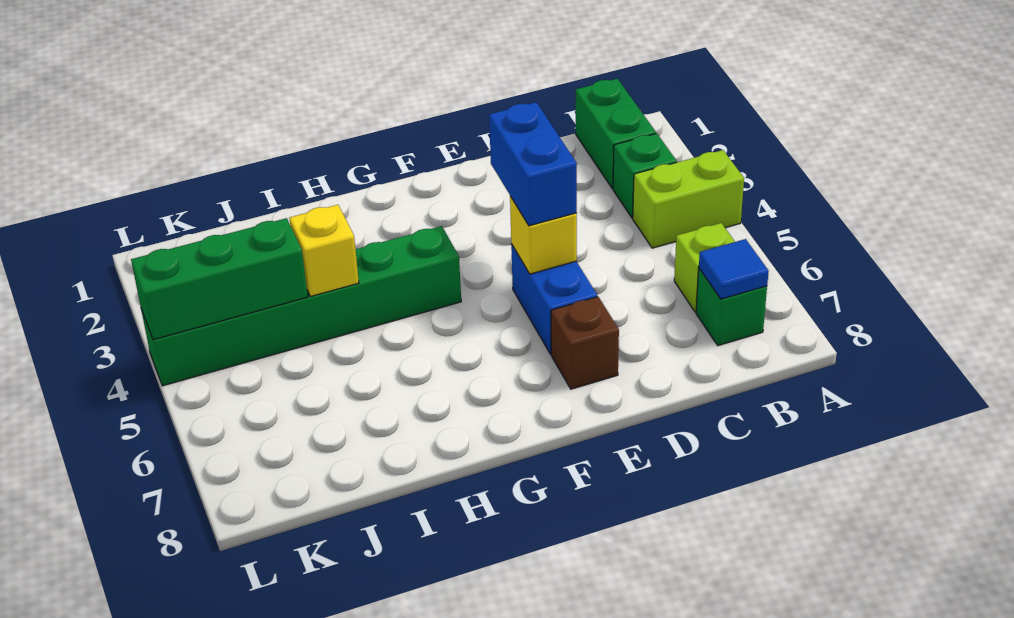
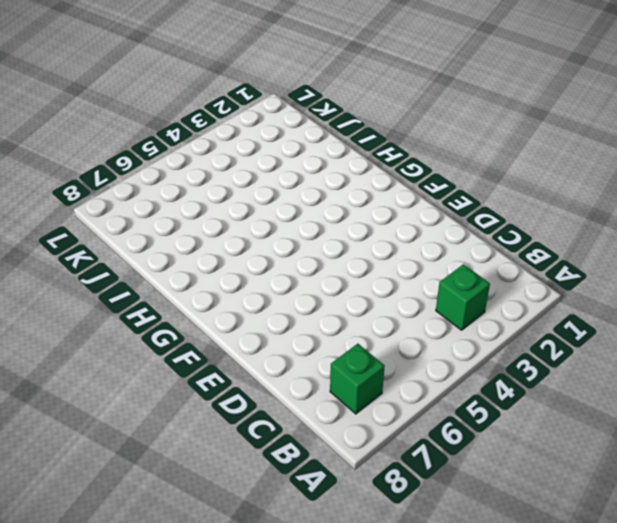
none -> lime 1x2 brick [633,150,744,248]
none -> green 1x2 brick [576,79,656,189]
none -> lime 1x1 brick [674,223,735,312]

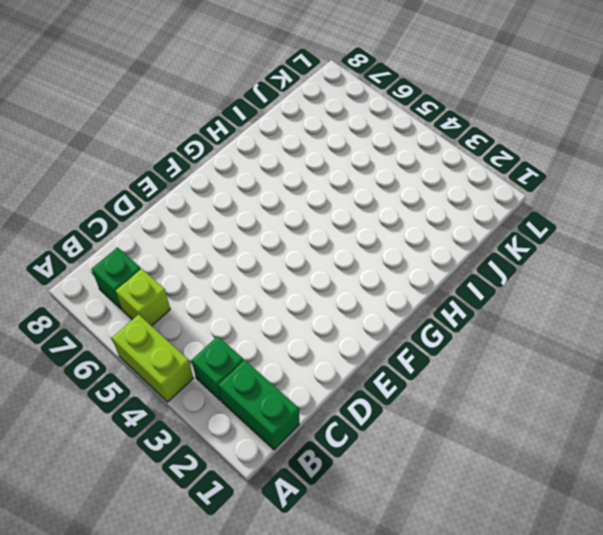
lime 1x2 brick [112,315,193,402] -> lime 1x2 brick turned to [633,150,744,248]
none -> blue 1x2 brick [511,244,597,354]
none -> brown 1x1 brick [551,297,619,389]
none -> green 1x6 brick [141,226,461,386]

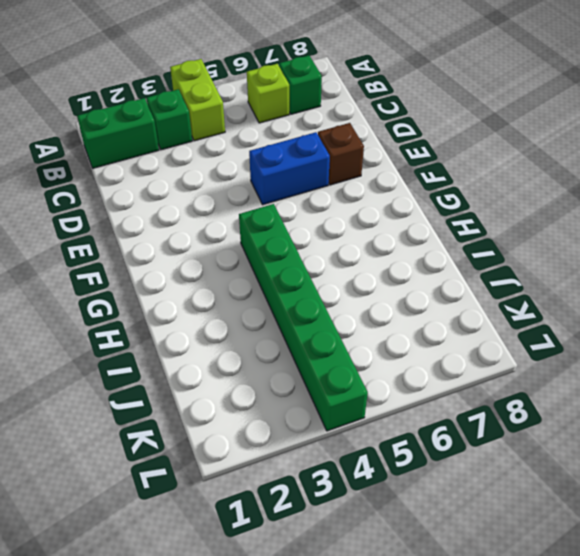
none -> blue 1x1 tile [699,239,769,299]
none -> yellow 1x1 brick [510,196,577,274]
none -> yellow 1x1 brick [289,205,359,297]

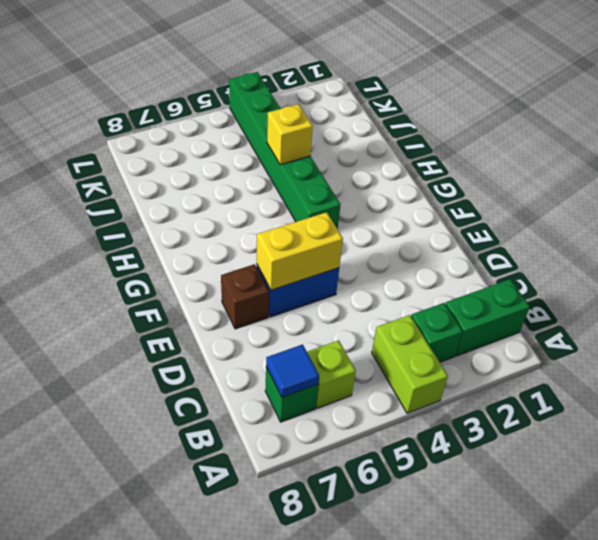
yellow 1x2 brick [257,212,343,290] -> yellow 1x1 brick [510,196,577,274]
none -> green 1x3 brick [131,218,308,340]
none -> blue 1x2 brick [489,102,577,226]

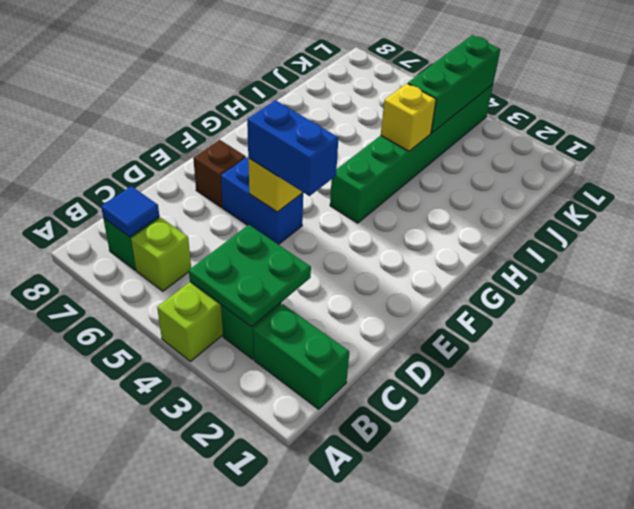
green 2x2 plate [189,225,311,327] -> none

